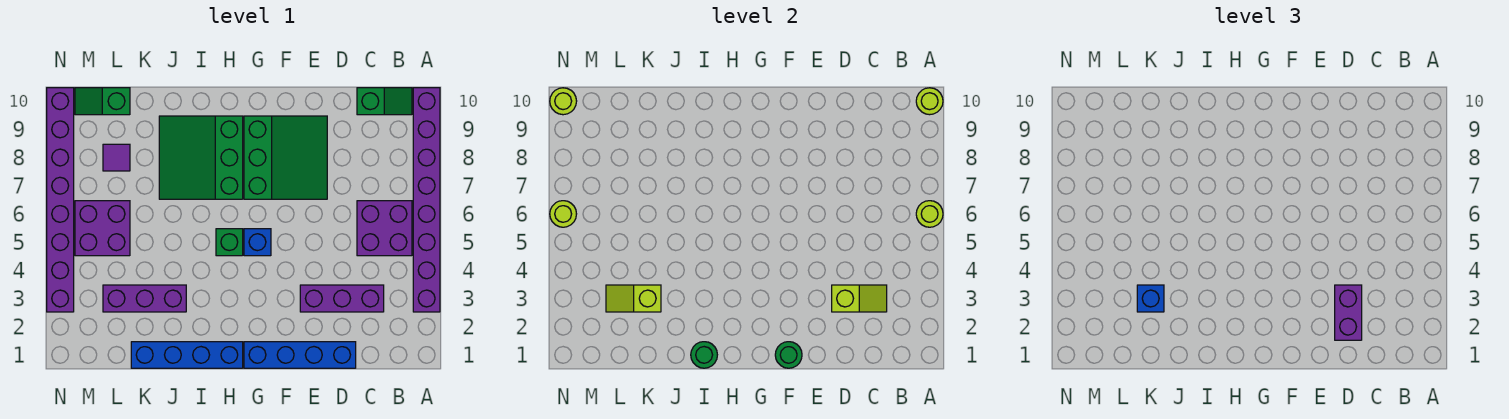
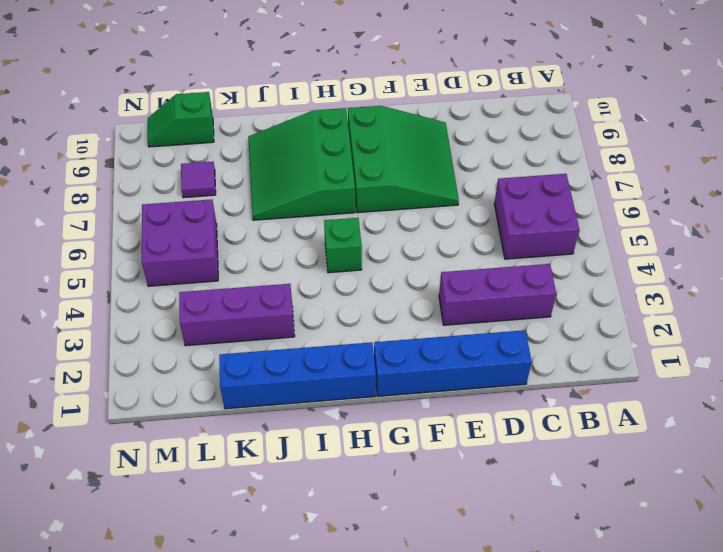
none -> purple 1x8 brick [413,88,440,312]
none -> green 1x2 slope [357,88,412,115]
none -> blue 1x1 brick [244,229,271,256]

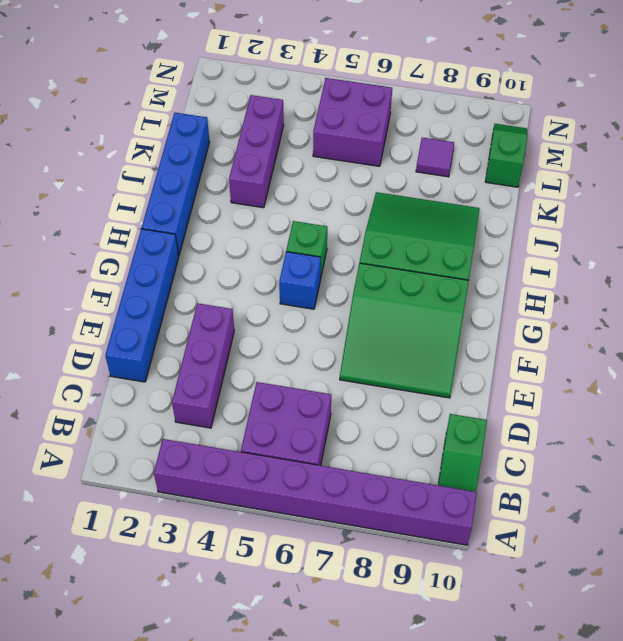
none -> purple 1x8 brick [47,88,74,312]
none -> lime 1x1 round brick [916,201,943,227]
none -> lime 1x1 round brick [916,88,943,115]

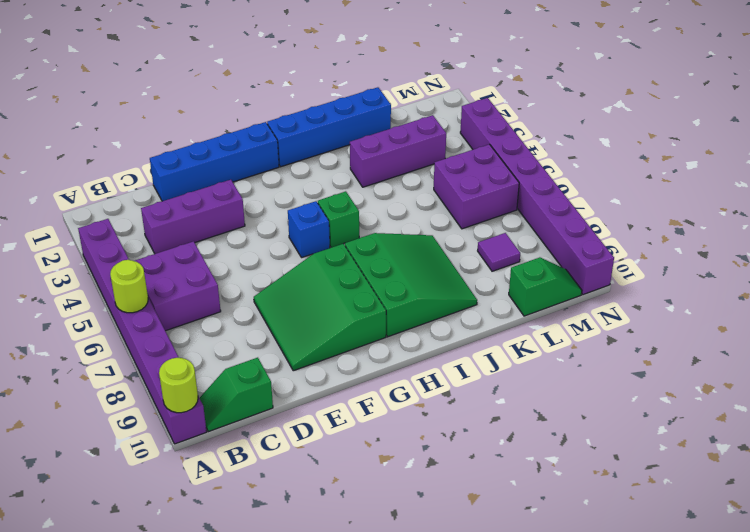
none -> lime 1x2 slope [832,285,887,312]
none -> green 1x1 round brick [775,342,802,368]
none -> green 1x1 round brick [691,342,717,368]

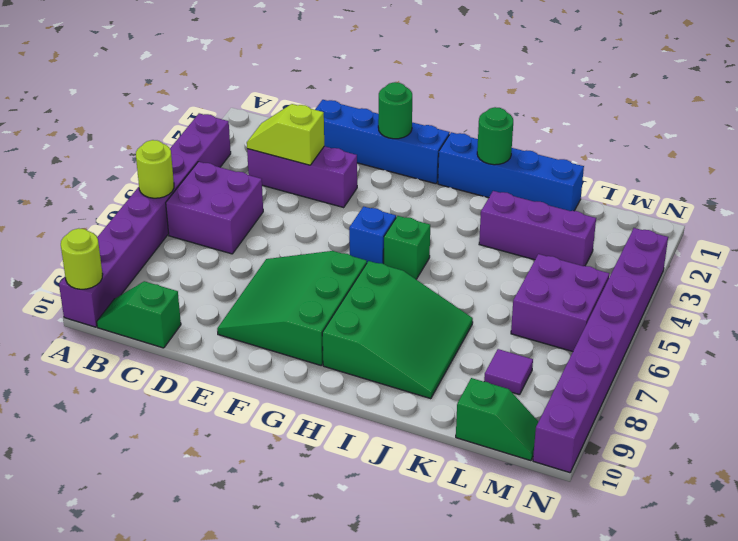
none -> lime 1x2 slope [606,285,661,312]
none -> lime 1x1 round brick [550,201,576,227]
none -> lime 1x1 round brick [550,88,577,115]

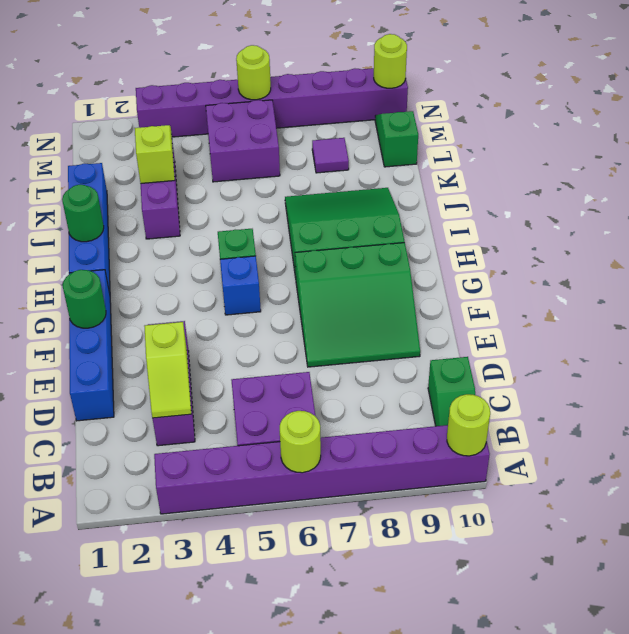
none -> purple 1x2 brick [1335,285,1362,340]
none -> blue 1x1 brick [1137,285,1164,312]

